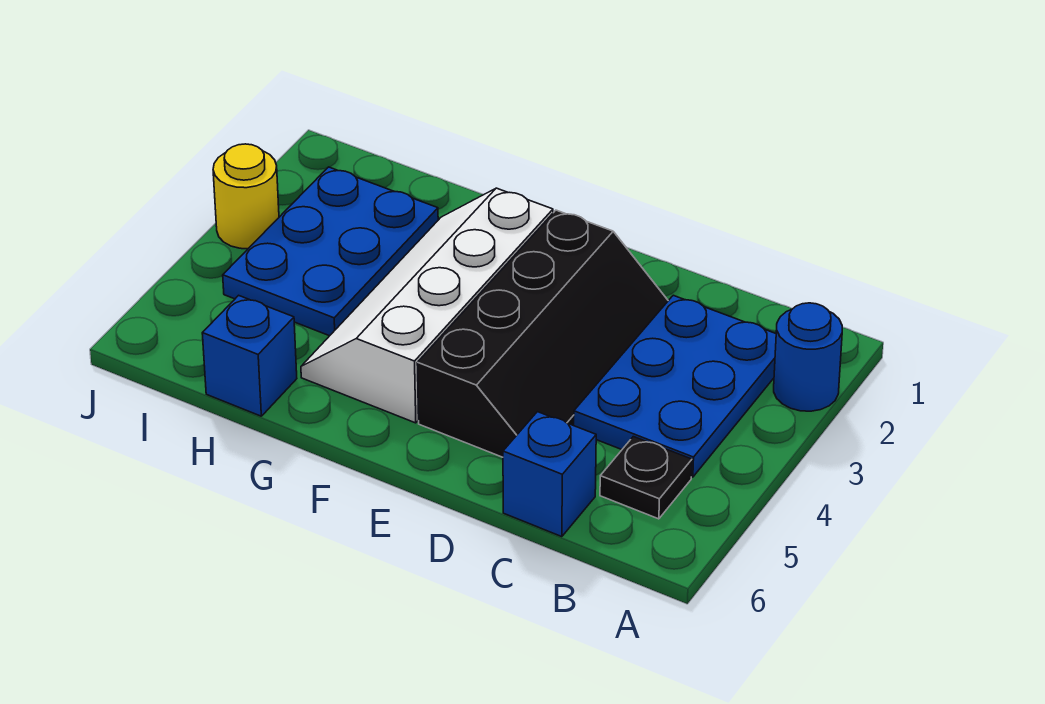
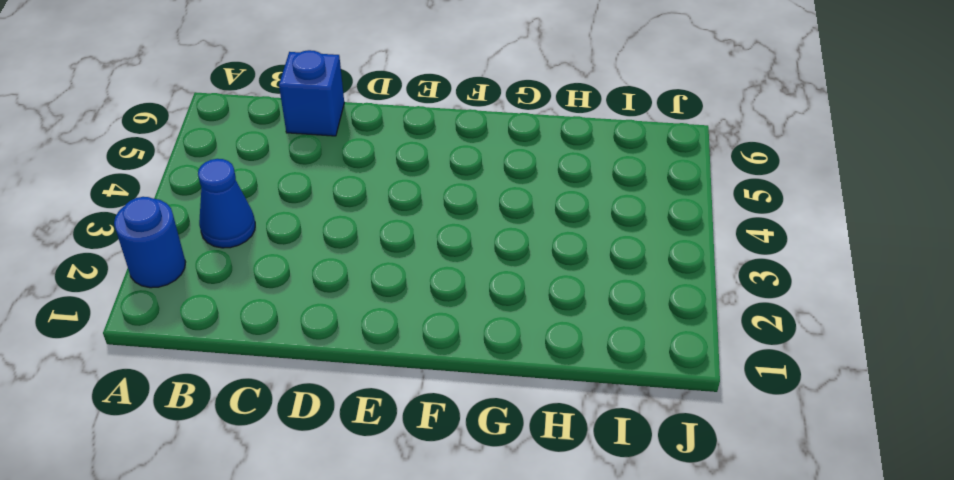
blue 1x1 cone [198,159,255,248] -> blue 2x3 plate [574,295,776,477]
none -> black 1x1 plate [600,437,692,519]
none -> black 2x4 slope [417,210,668,457]

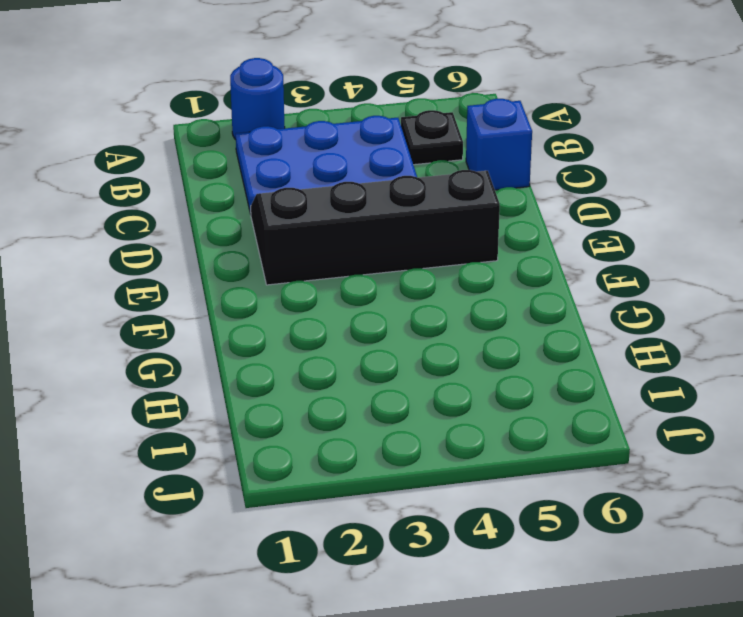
none -> white 2x4 slope [301,188,553,423]
none -> blue 2x3 plate [223,167,438,336]

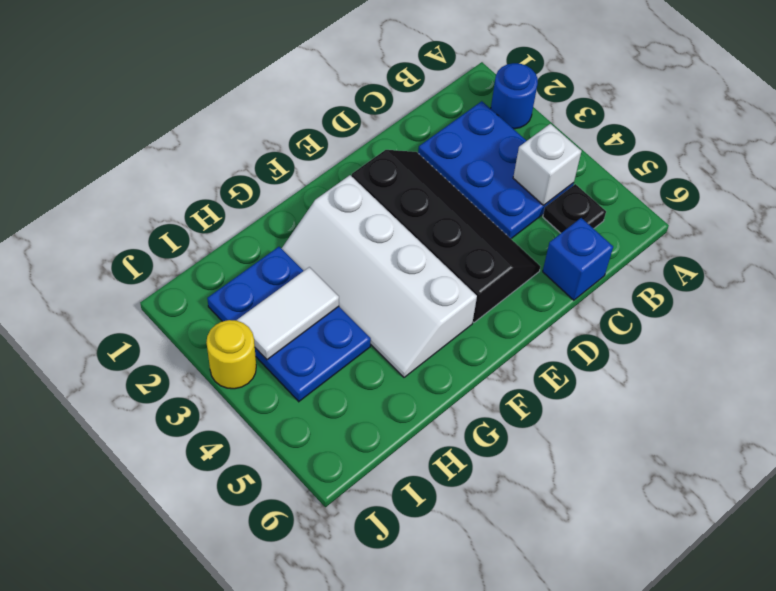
white 1x1 brick [513,124,582,205] -> none
white 1x2 tile [237,267,339,360] -> none
none -> blue 1x1 brick [202,295,297,416]

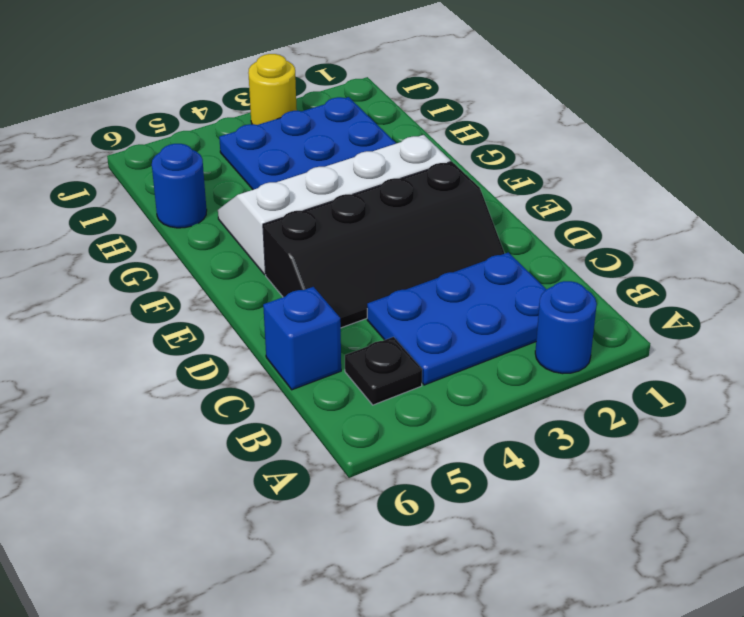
blue 1x1 round brick [152,144,207,228] -> blue 1x1 brick [202,295,297,416]

